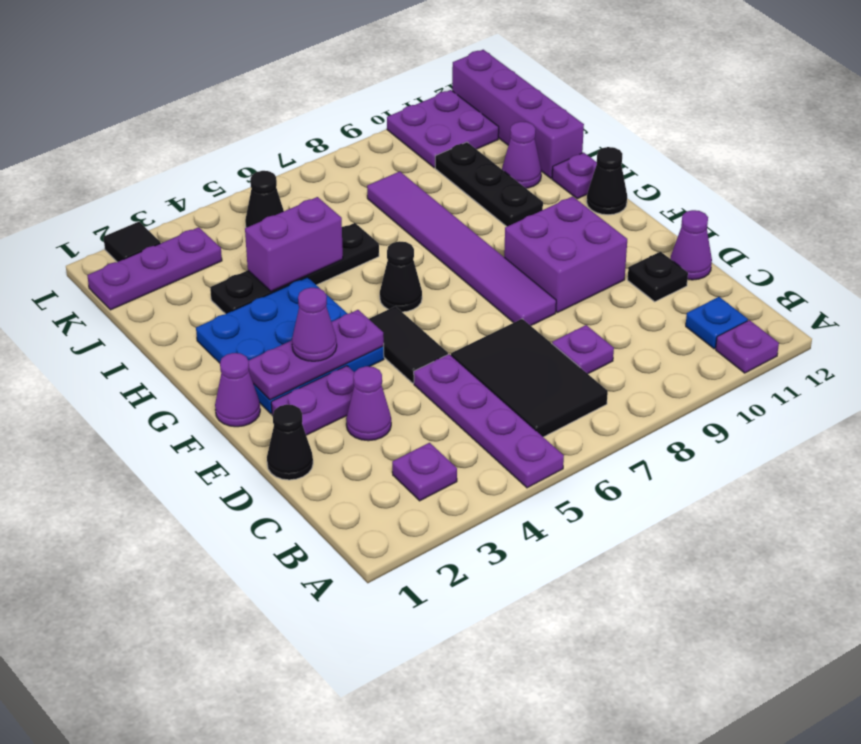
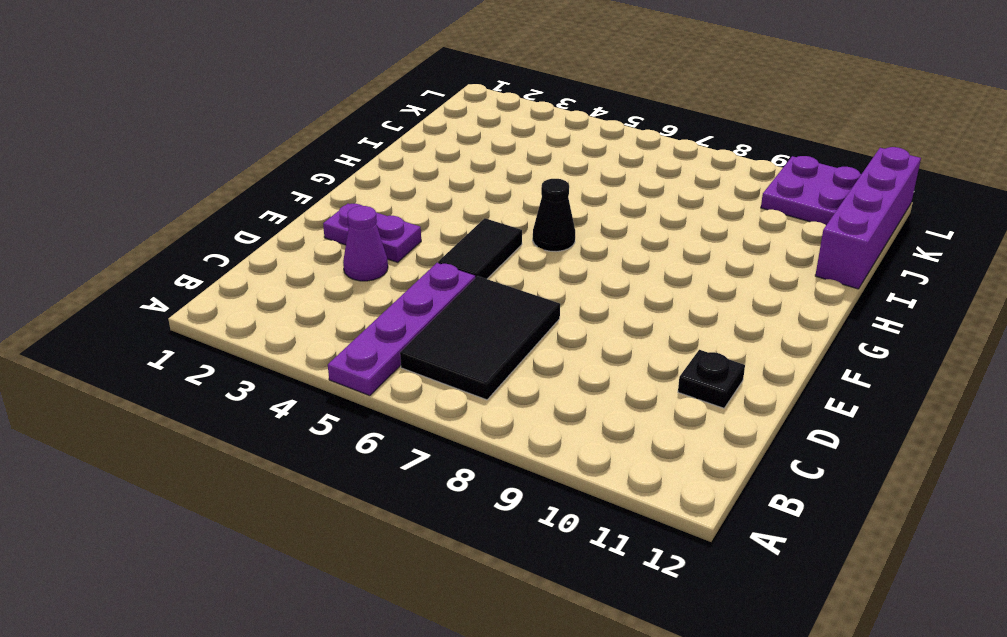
none -> purple 1x1 plate [716,320,779,373]
none -> purple 1x1 plate [392,443,457,501]
none -> blue 1x1 plate [686,297,748,349]
none -> purple 1x1 plate [552,325,614,374]

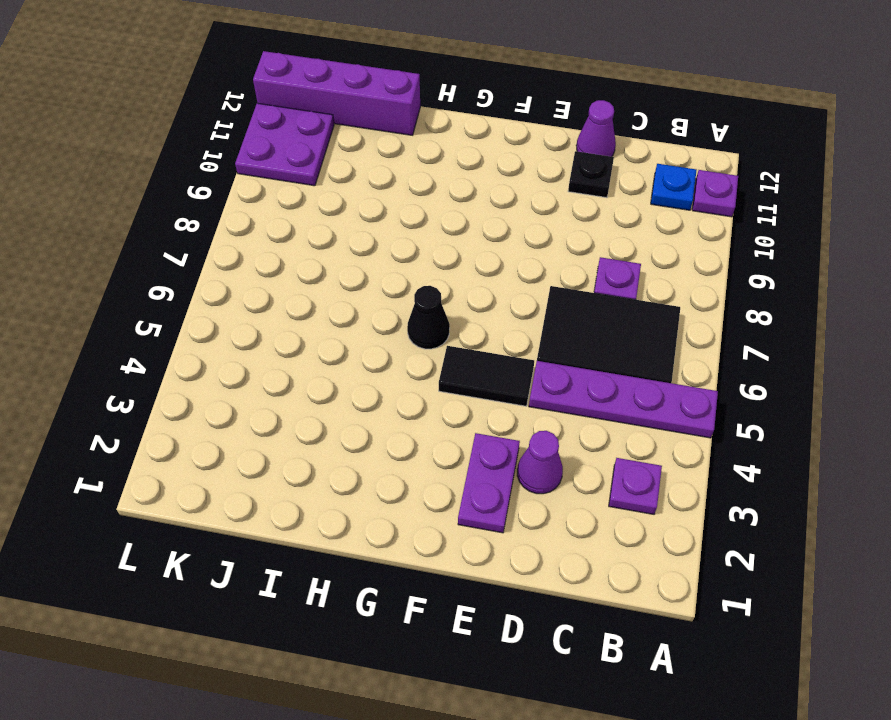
none -> black 1x1 cone [267,405,313,480]
none -> purple 1x6 tile [367,171,556,326]
none -> purple 2x2 brick [504,197,627,313]
none -> purple 1x1 cone [215,353,260,427]

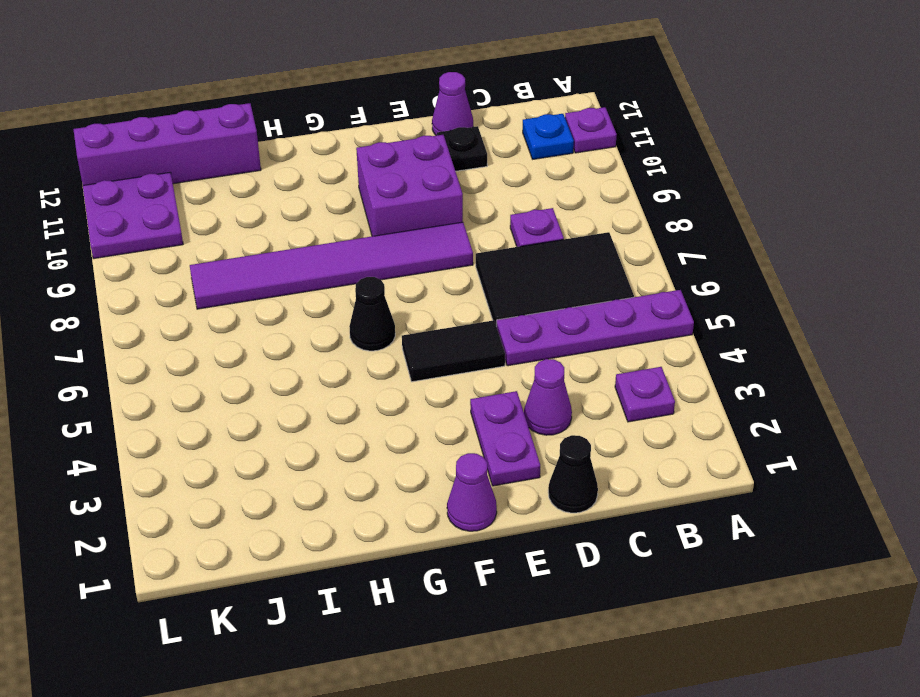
none -> blue 3x3 plate [196,277,384,414]
none -> black 1x1 cone [587,147,627,215]
none -> black 1x3 plate [435,142,543,227]
none -> purple 1x1 plate [552,153,597,199]

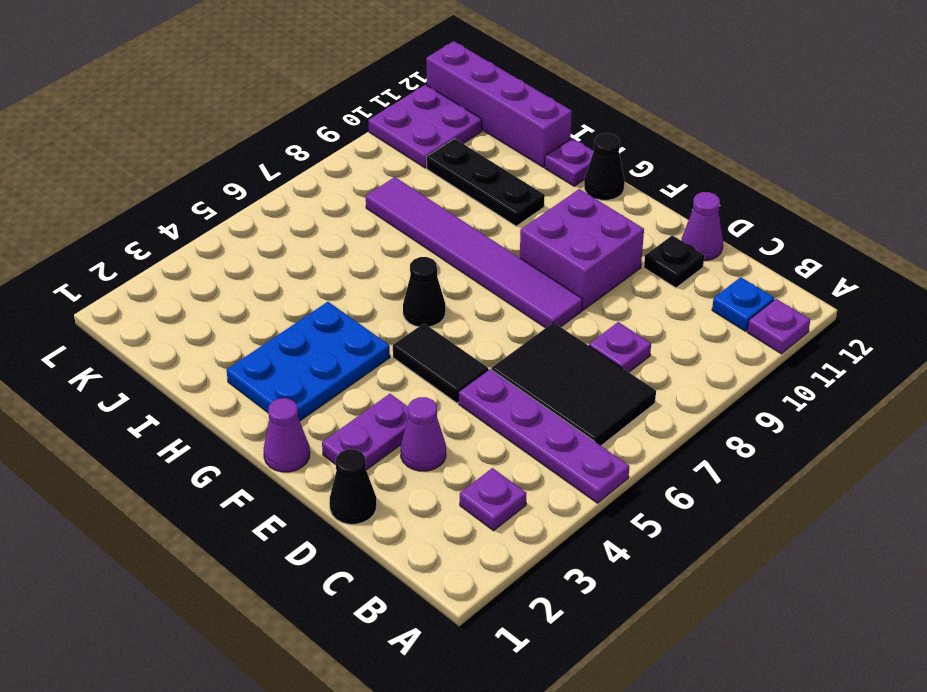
blue 2x3 plate [226,302,390,421] -> blue 3x3 plate [196,277,384,414]
none -> black 1x4 plate [210,223,379,314]
none -> purple 1x1 cone [502,122,541,188]
none -> purple 1x3 plate [87,227,222,310]
none -> black 1x1 cone [245,171,284,228]

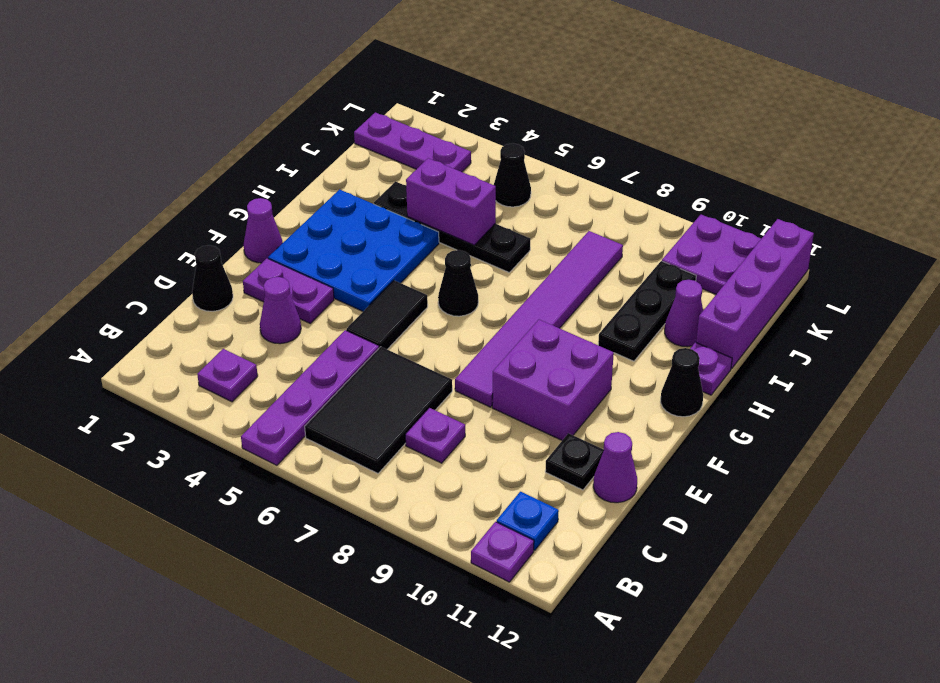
none -> black 1x1 tile [103,222,161,262]
none -> purple 1x3 plate [248,310,384,400]
none -> purple 1x1 cone [292,288,337,361]

